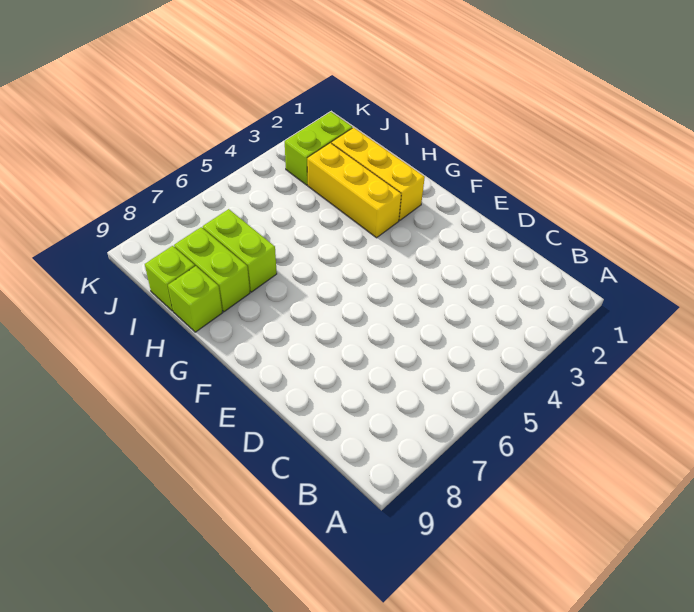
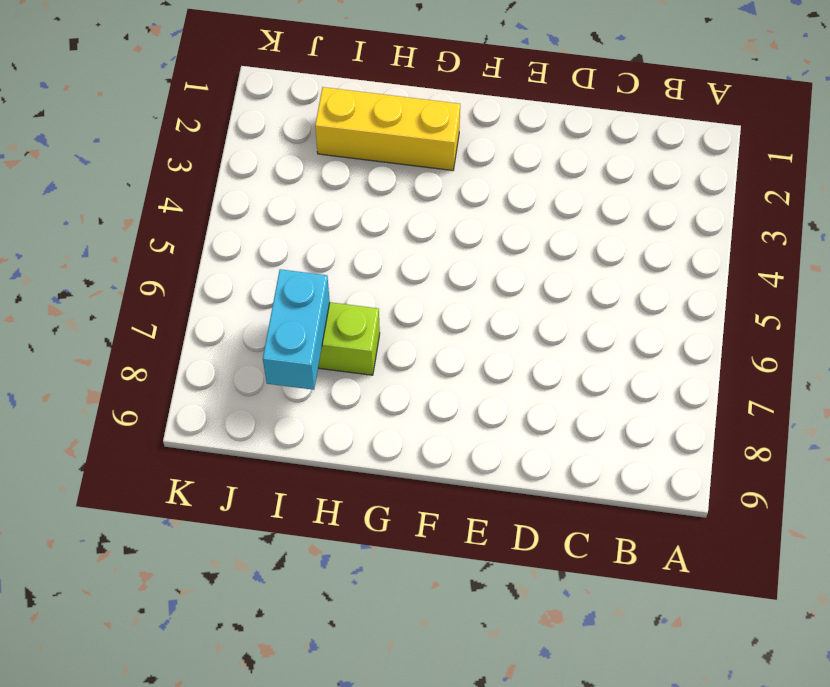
cyan 1x2 brick [263,269,330,390] -> none
none -> yellow 1x3 brick [307,143,401,238]
none -> lime 1x2 brick [174,227,250,312]

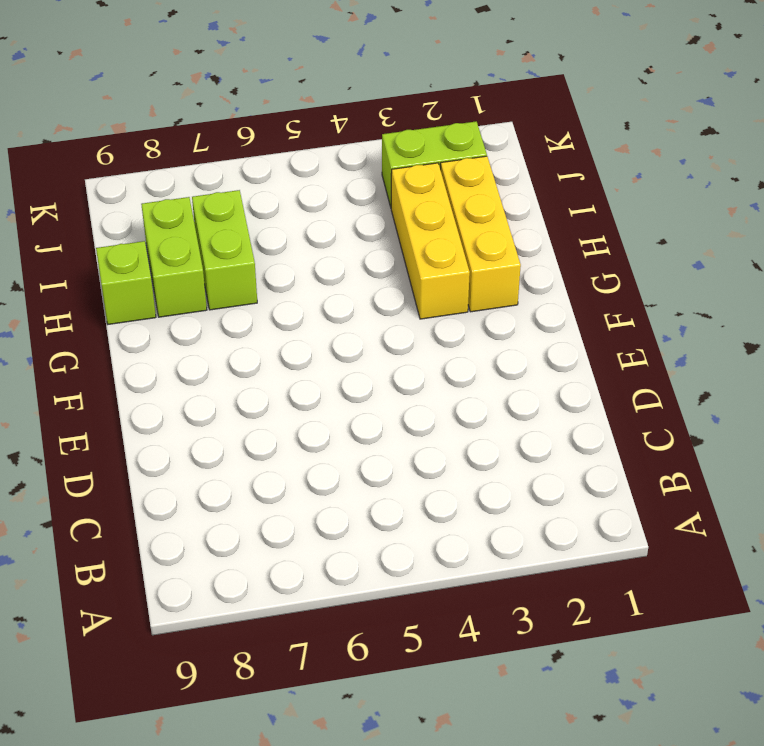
none -> lime 1x1 brick [145,246,195,311]

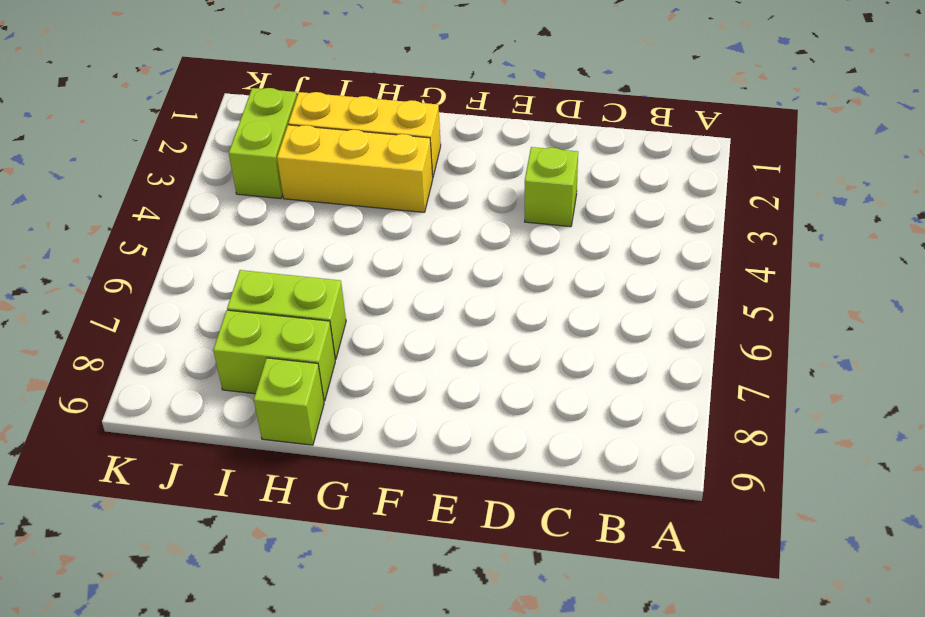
lime 1x1 brick [525,147,578,227] -> lime 1x1 brick moved to [145,246,195,311]

